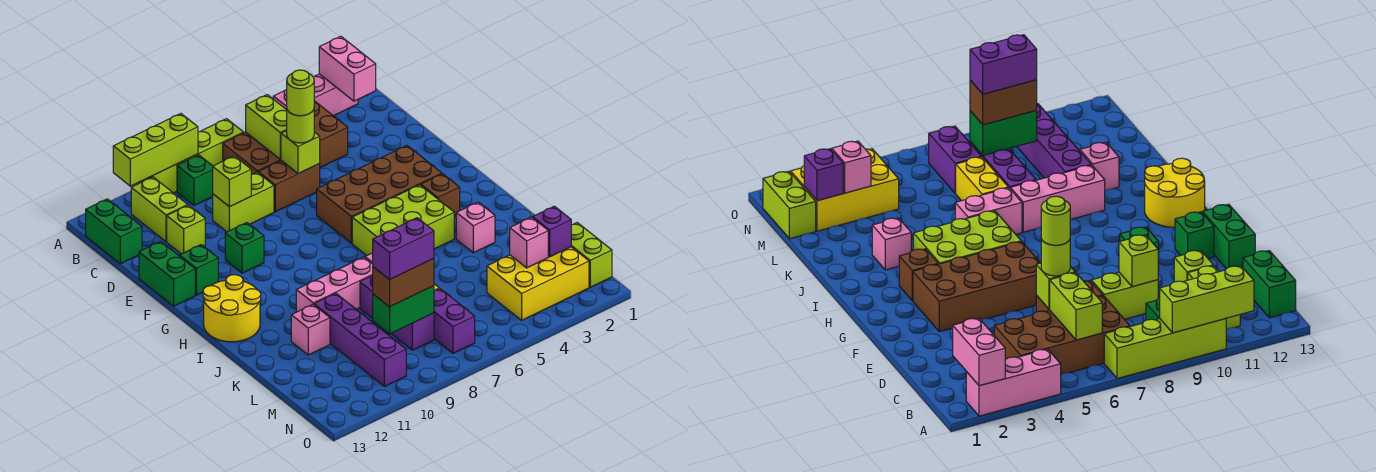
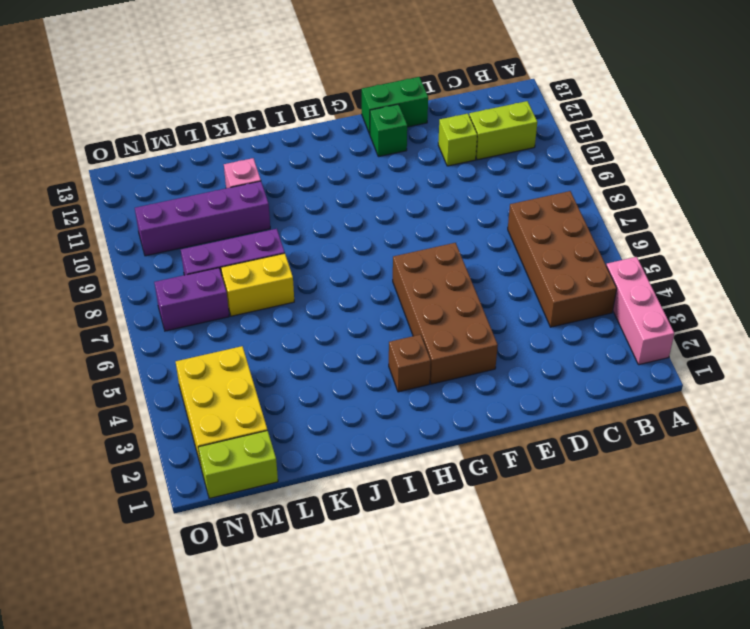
none -> lime 1x4 brick [136,119,244,193]
none -> green 1x1 brick [177,155,213,205]
none -> green 1x2 brick [86,199,142,264]
none -> brown 1x2 brick [258,161,320,212]

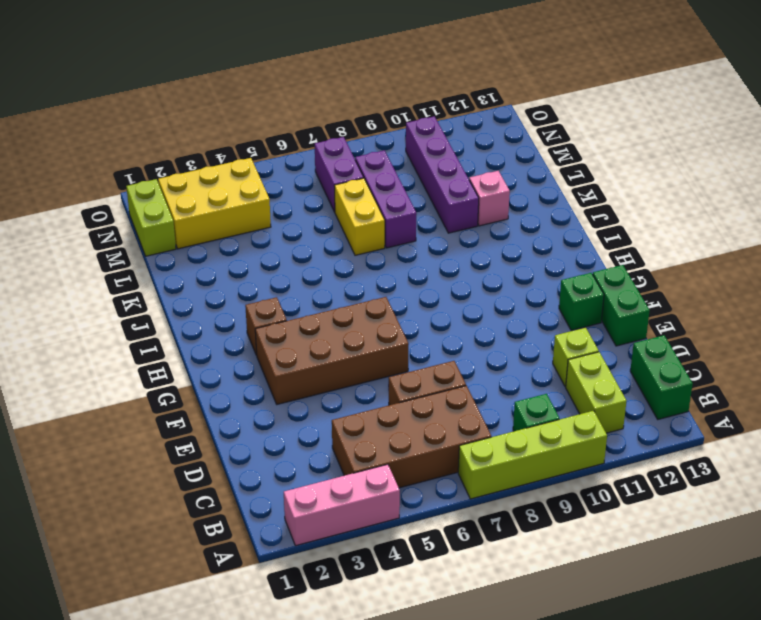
none -> lime 1x2 brick [213,172,274,232]
none -> green 1x1 brick [225,223,264,273]
none -> lime 2x3 brick [352,185,454,256]
none -> yellow 2x2 round brick [203,275,261,342]

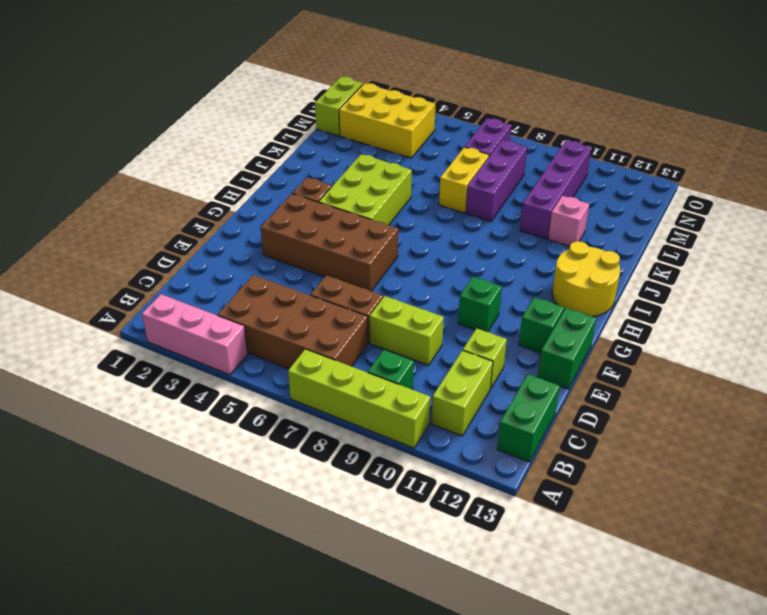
lime 2x3 brick [319,154,412,225] -> lime 2x3 brick turned to [352,185,454,256]
none -> pink 1x1 brick [456,202,495,253]
none -> pink 1x2 brick [955,188,1022,234]
none -> pink 1x3 brick [296,257,373,312]
none -> pink 1x2 brick [319,36,376,101]

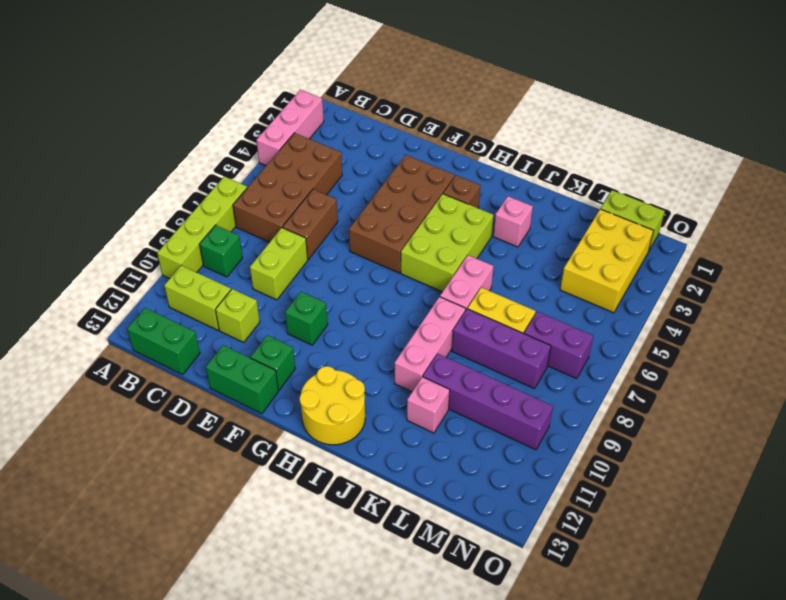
none -> pink 1x2 brick [319,36,376,101]
none -> lime 1x3 brick [113,114,198,186]
none -> lime 1x2 brick [246,95,287,159]
none -> lime 1x1 brick [281,131,320,174]

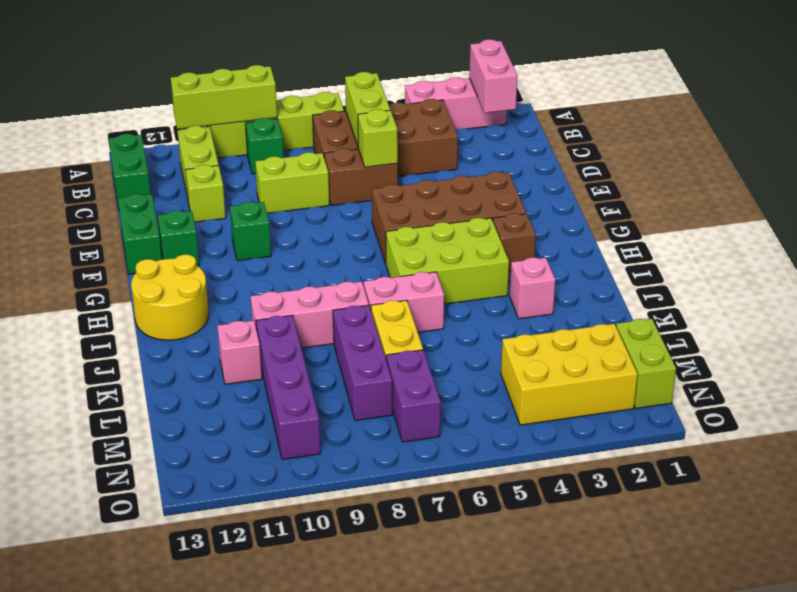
none -> lime 1x1 brick [213,156,251,207]
none -> purple 1x1 brick [533,206,571,257]
none -> pink 1x1 brick [510,217,548,268]
none -> green 1x2 brick [373,286,434,334]

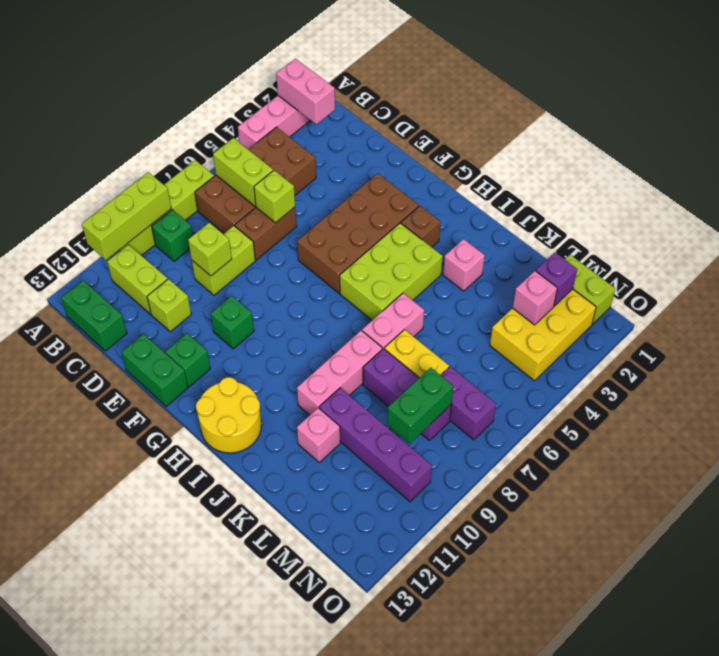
none -> lime 1x1 round brick [287,110,314,143]
none -> brown 1x2 brick [373,259,434,307]
none -> lime 1x1 round brick [287,70,314,116]
none -> purple 1x2 brick [373,218,434,280]

